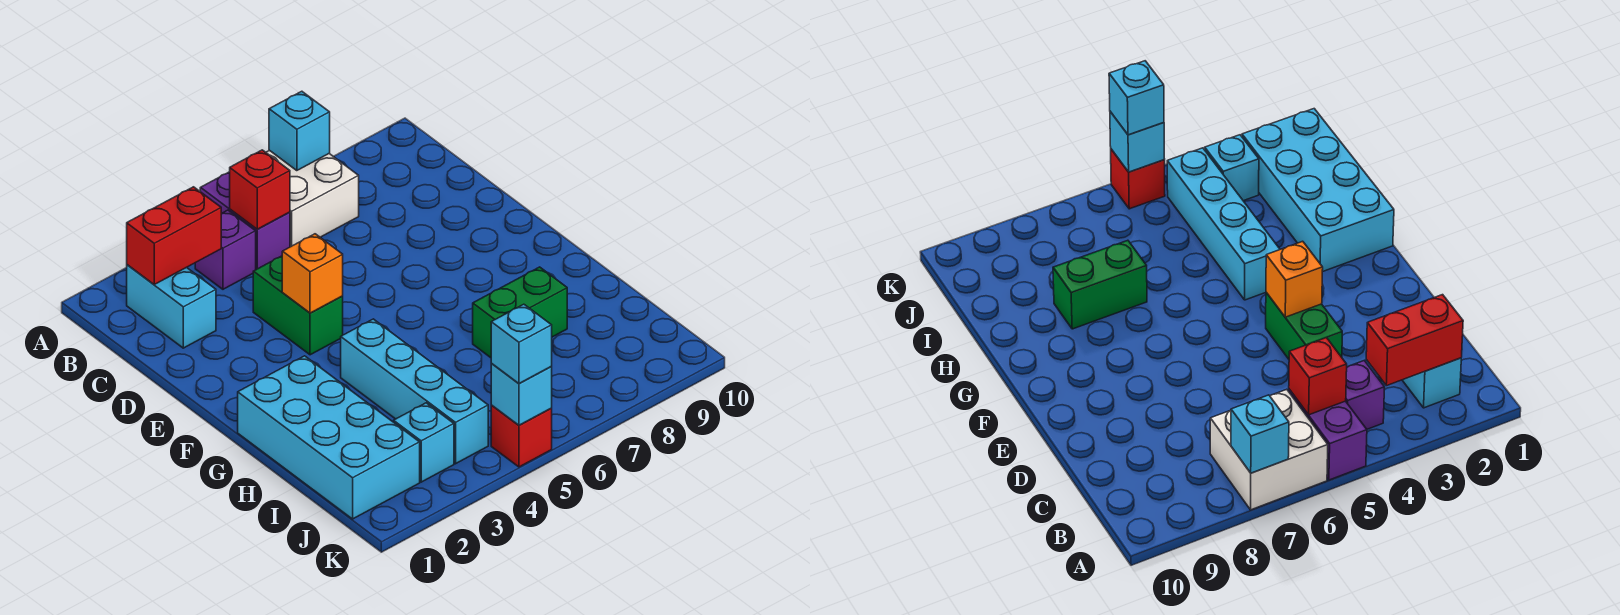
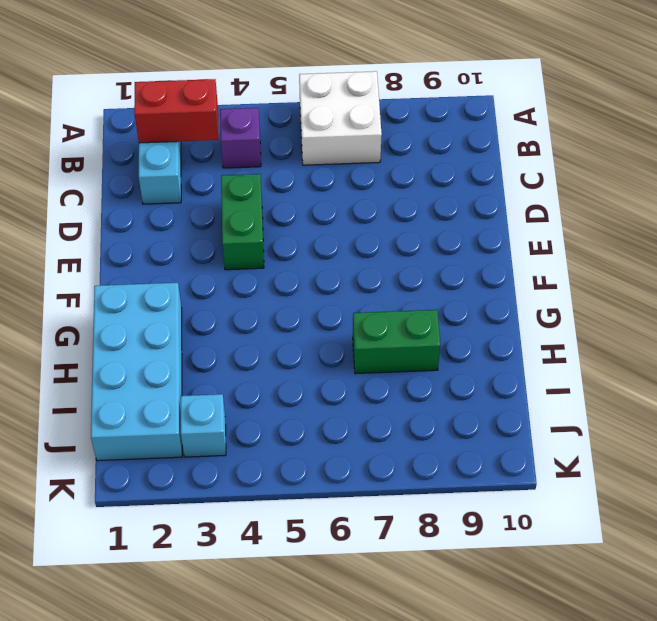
none -> purple 1x2 brick [200,172,290,269]
none -> cyan 1x4 brick [341,319,488,464]
none -> red 1x1 brick [491,405,552,467]

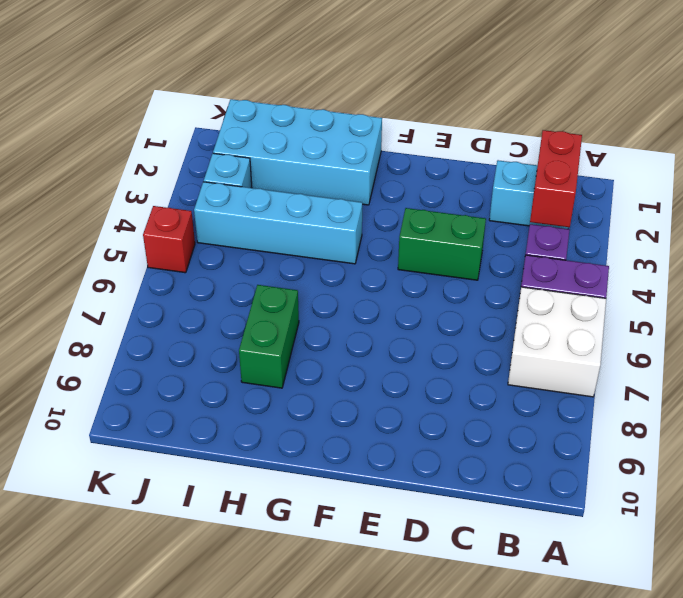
none -> cyan 1x1 brick [269,91,330,171]
none -> red 1x1 brick [230,150,290,229]
none -> orange 1x1 brick [282,234,343,313]

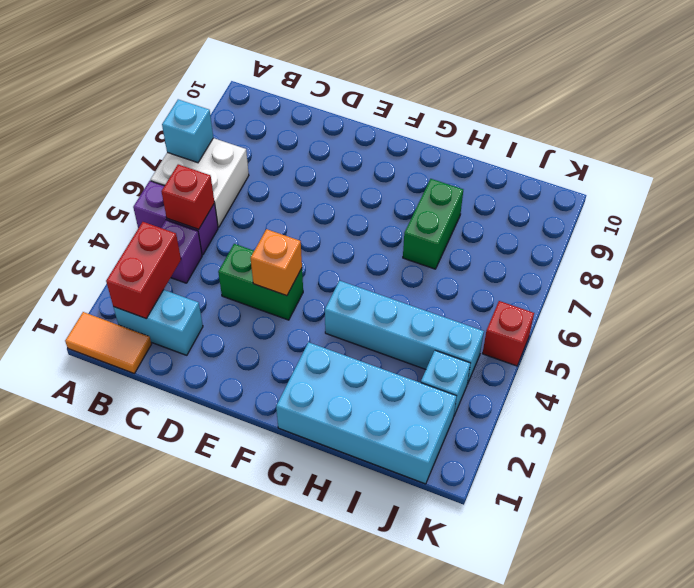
orange 1x2 tile [65,312,151,373] -> none
none -> cyan 1x1 brick [491,363,552,425]
none -> cyan 1x1 brick [491,304,552,383]

